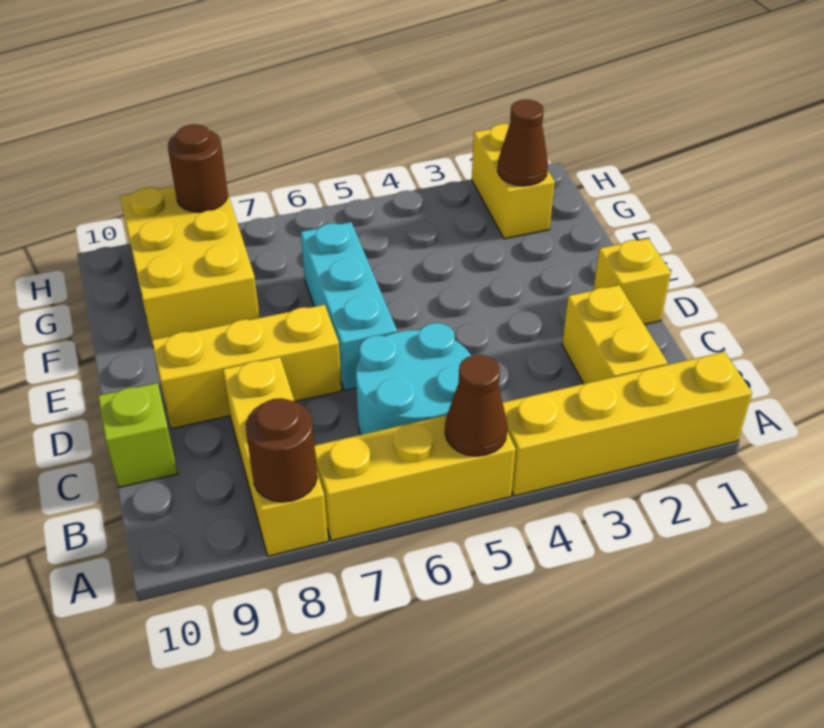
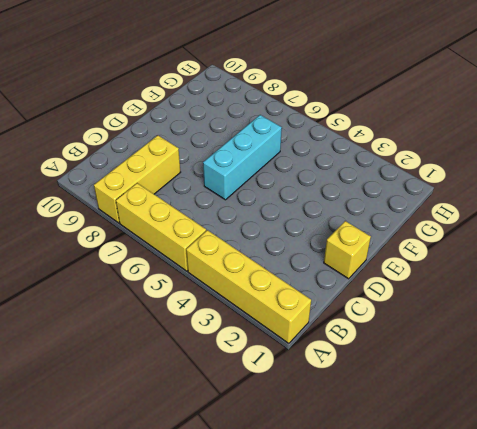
none -> yellow 1x2 brick [562,285,668,384]
none -> cyan 2x2 round brick [356,323,471,435]
none -> lime 1x1 brick [98,383,178,487]

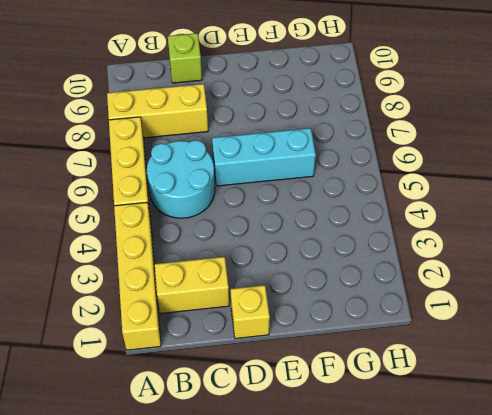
none -> yellow 1x3 brick [152,305,342,429]
none -> yellow 2x3 brick [120,186,260,345]
none -> yellow 1x2 brick [472,124,555,239]

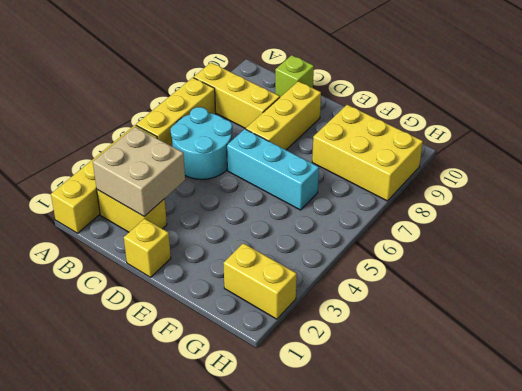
tan 2x2 brick [93,127,185,216] -> none
none -> brown 1x1 cone [445,355,508,456]
none -> brown 1x1 round brick [246,398,317,502]
none -> brown 1x1 cone [498,100,548,186]

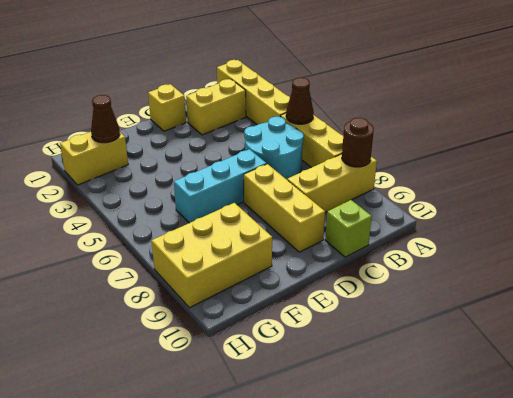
none -> brown 1x1 round brick [168,124,228,212]

